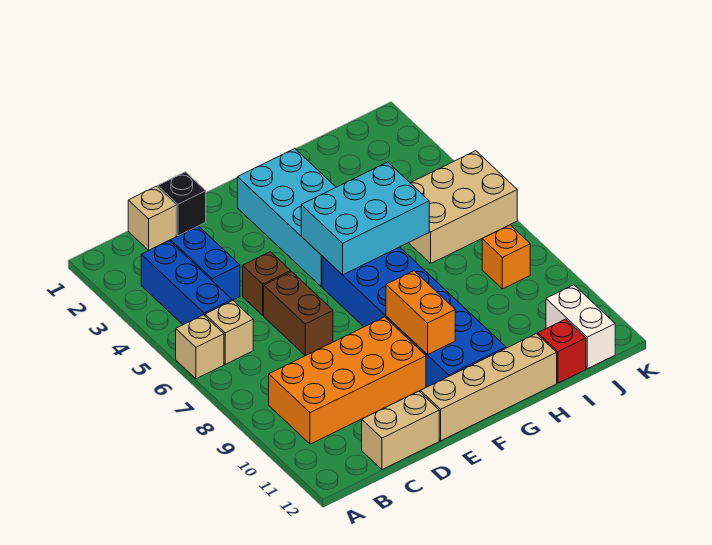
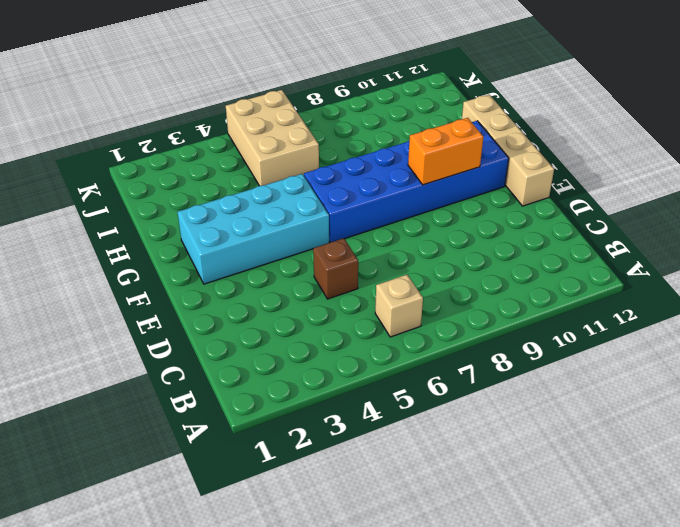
none -> tan 1x1 brick [176,315,224,379]
none -> blue 1x3 brick [141,241,232,325]
none -> orange 2x4 brick [269,317,426,444]

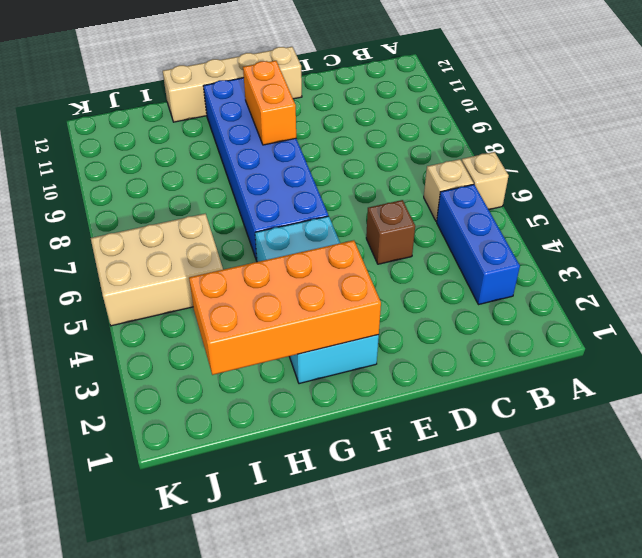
orange 2x4 brick [189,240,381,375] -> orange 2x4 brick moved to [269,317,426,444]
none -> tan 1x1 brick [128,186,176,250]
none -> blue 1x2 brick [171,226,240,300]
none -> tan 1x2 brick [362,391,439,470]

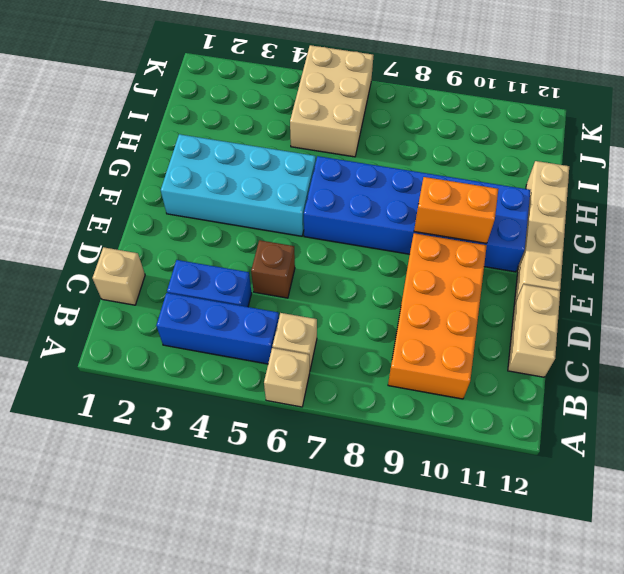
none -> black 1x1 brick [158,172,206,236]
none -> brown 1x2 brick [264,272,333,356]
none -> red 1x1 brick [538,319,586,383]

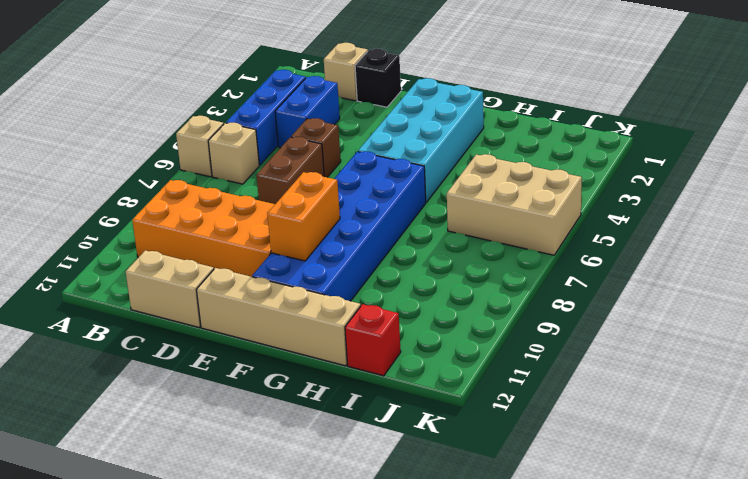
none -> orange 1x1 brick [482,225,530,289]
none -> white 1x2 brick [546,285,615,369]
none -> cyan 2x3 brick [301,162,429,275]

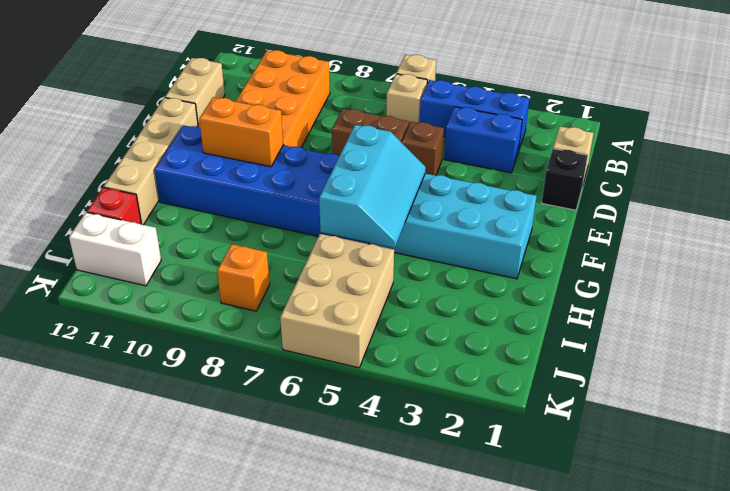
cyan 2x3 slope [319,125,426,248] -> cyan 2x3 brick [301,162,429,275]

